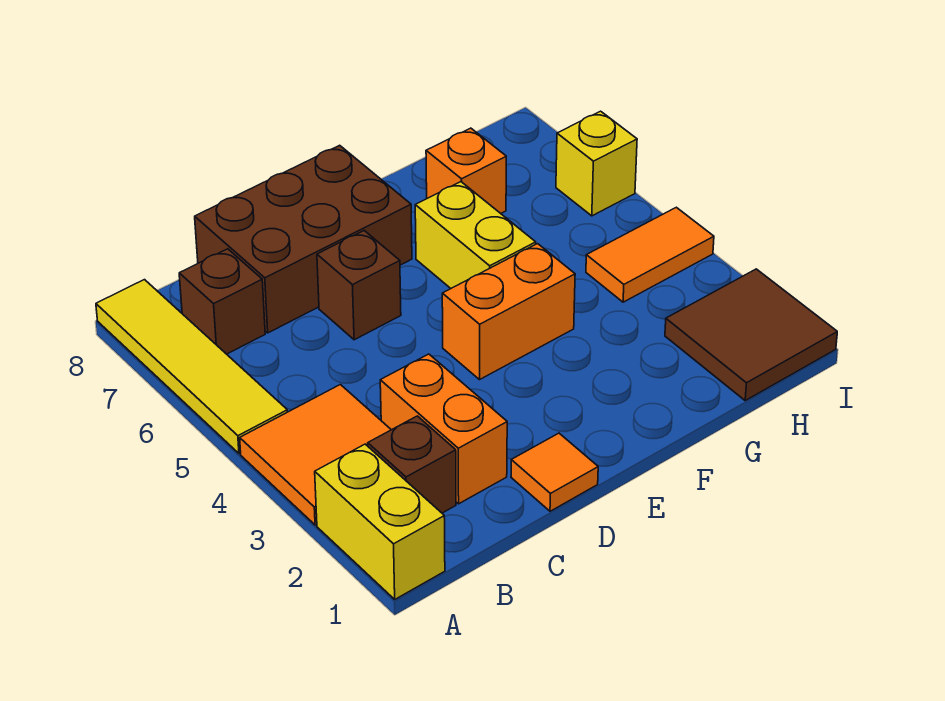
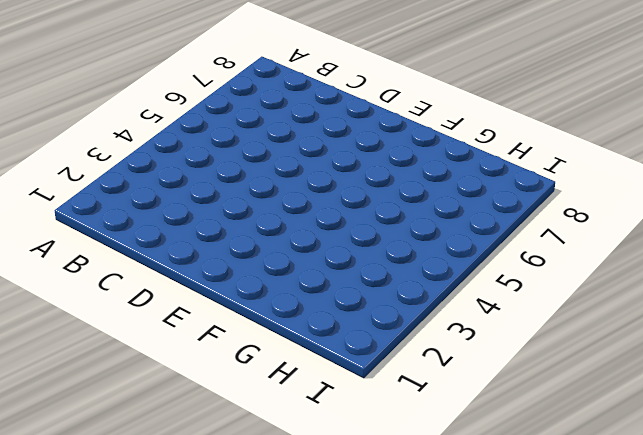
none -> yellow 1x2 brick [315,444,445,599]
none -> orange 2x2 tile [240,385,391,525]
none -> yellow 1x4 tile [96,280,287,454]

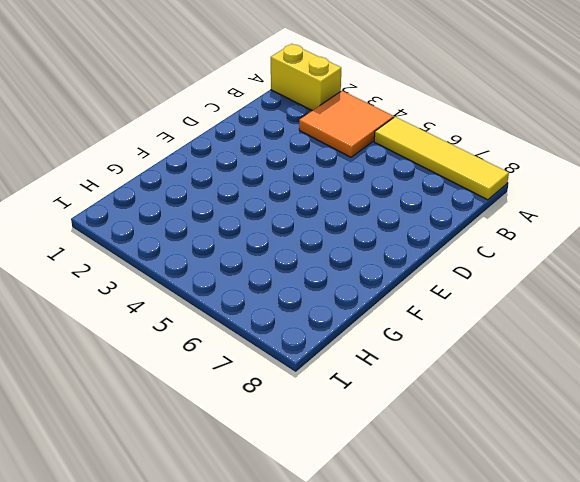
none -> brown 1x1 brick [368,416,456,513]
none -> brown 1x1 brick [179,249,265,354]
none -> orange 1x2 brick [380,354,507,504]

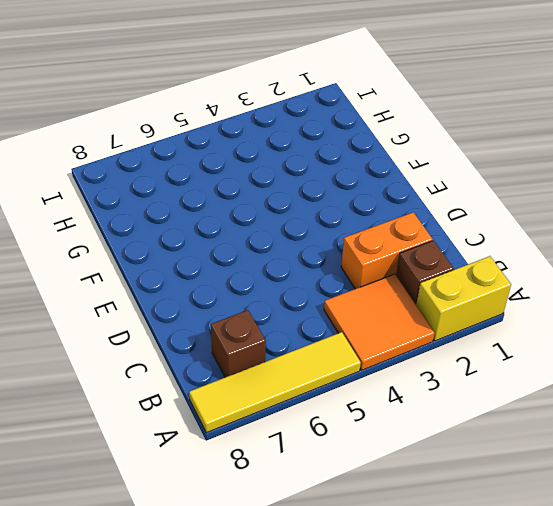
none -> brown 2x3 brick [195,145,412,333]
none -> orange 1x1 tile [511,433,598,511]
none -> brown 1x1 brick [317,231,401,340]

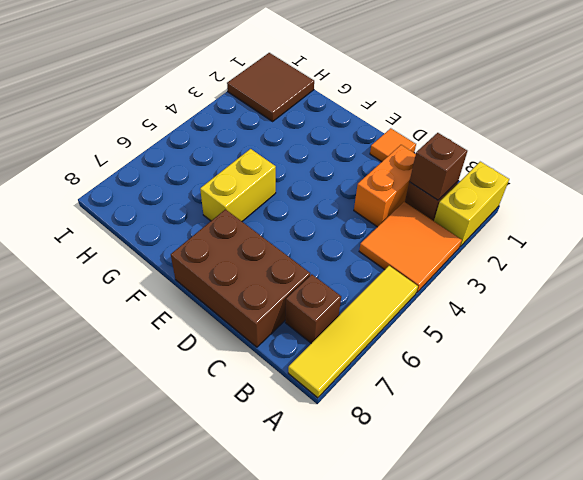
brown 1x1 brick [410,133,467,200] -> brown 1x1 brick moved to [317,231,401,340]
none -> orange 1x2 brick [442,244,575,380]
none -> orange 1x1 brick [426,128,506,213]
none -> orange 1x2 tile [586,207,714,302]

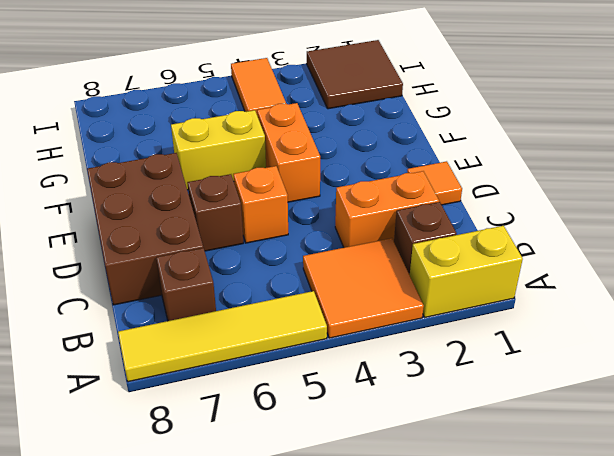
orange 1x1 brick [233,166,288,243] -> orange 1x1 brick moved to [426,128,506,213]
none -> yellow 1x1 brick [556,111,637,216]

